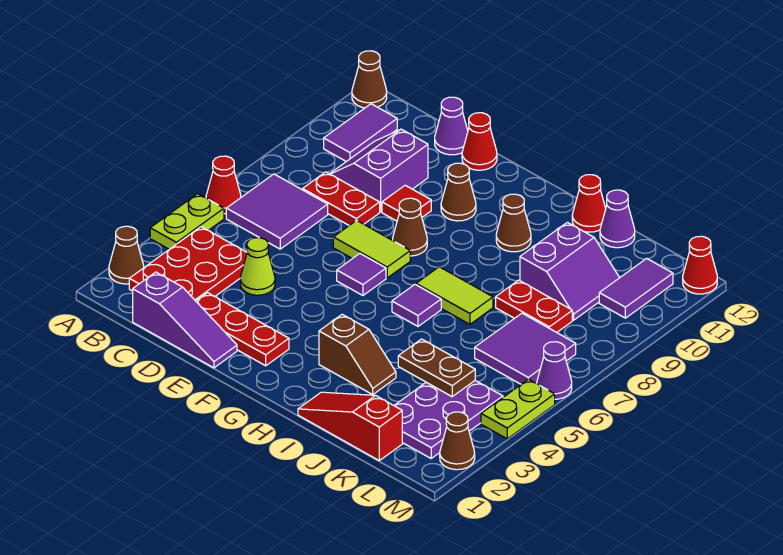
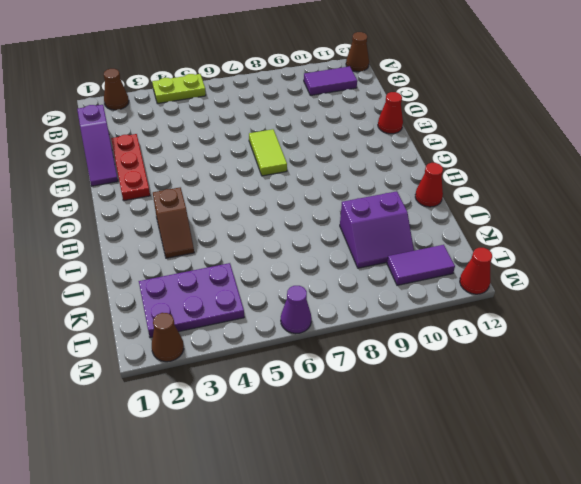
none -> red 1x1 cone [206,156,241,214]
none -> red 2x3 plate [129,227,247,301]
none -> purple 2x2 tile [226,174,328,249]
none -> red 1x2 plate [303,172,380,225]

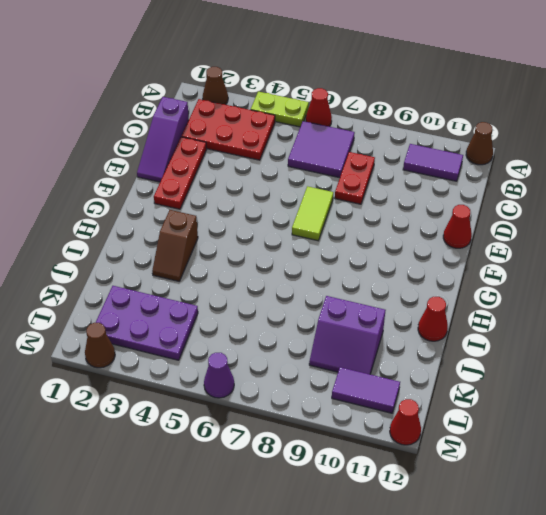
none -> purple 2x2 slope [330,129,428,212]
none -> lime 1x1 cone [240,238,275,295]
none -> purple 1x1 cone [435,97,468,155]
none -> red 1x1 tile [382,185,431,221]

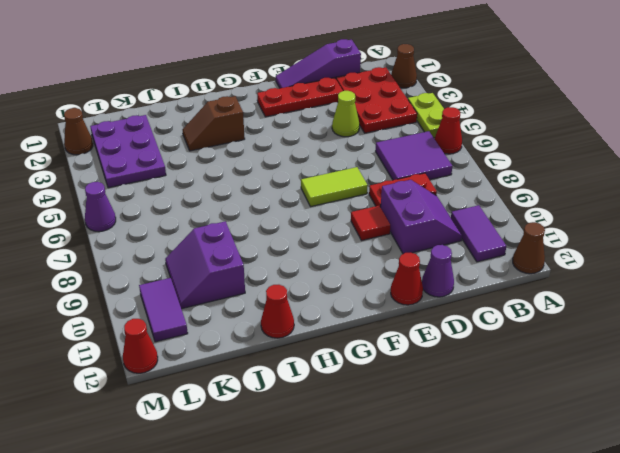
none -> purple 1x1 tile [337,254,386,295]
none -> brown 1x1 cone [393,198,427,256]
none -> brown 1x1 cone [441,163,476,221]
none -> purple 1x1 tile [392,285,441,326]

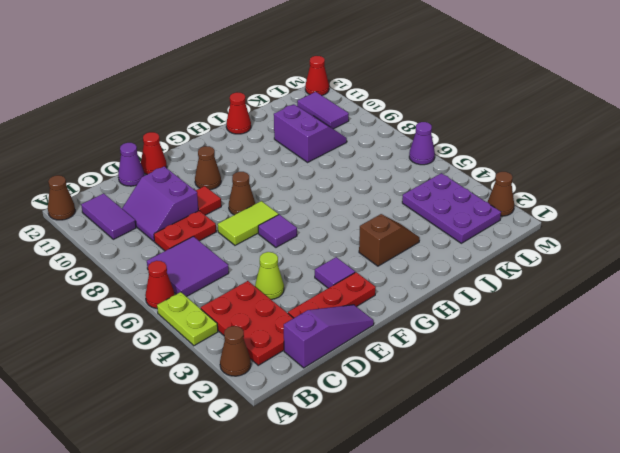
purple 1x1 tile [315,257,355,288] -> purple 1x1 tile moved to [392,285,441,326]
none -> lime 1x2 tile [416,267,493,324]
none -> brown 1x1 cone [496,194,531,252]
none -> red 1x3 slope [298,392,402,460]
none -> red 1x2 plate [496,280,572,332]

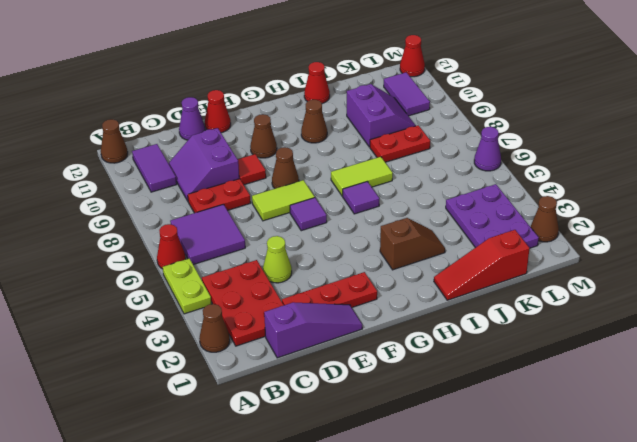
none -> purple 1x1 cone [600,190,635,248]
none -> purple 2x2 tile [475,313,576,384]
none -> lime 1x2 plate [481,379,555,439]
none -> brown 1x2 plate [398,339,475,397]

